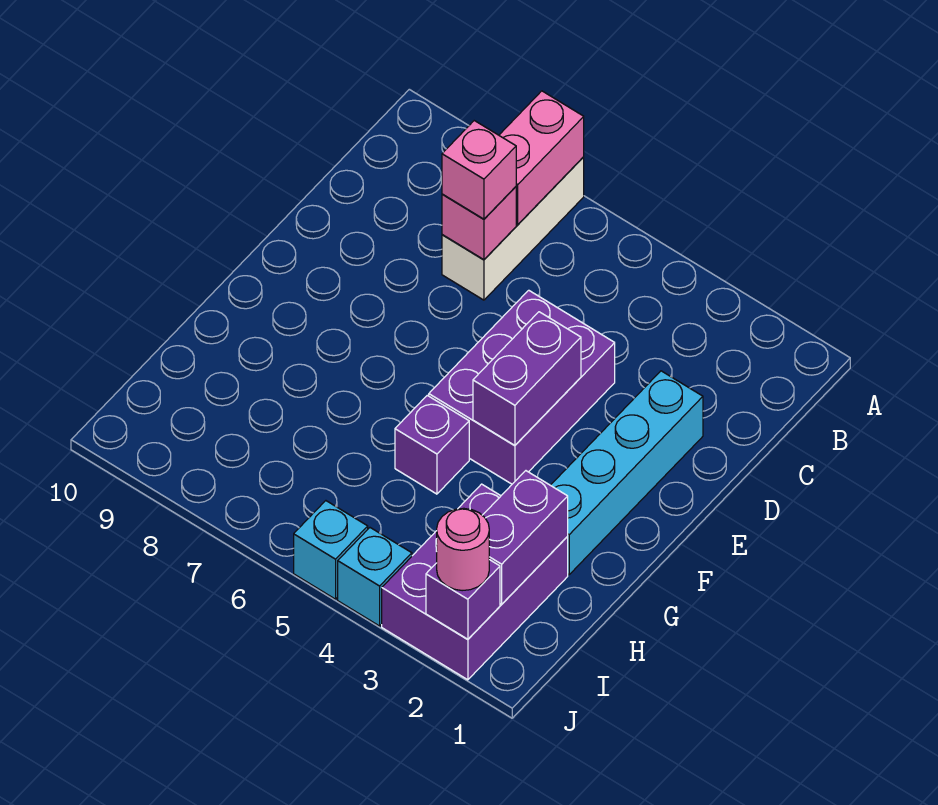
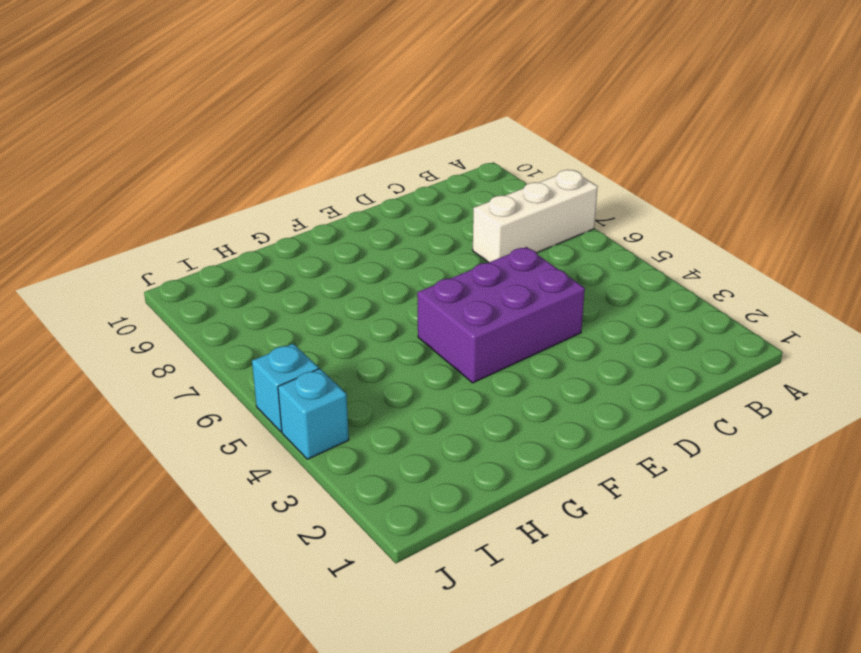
none -> cyan 1x4 brick [551,371,703,574]
none -> purple 1x1 brick [395,395,469,494]
none -> purple 2x3 brick [382,484,568,680]

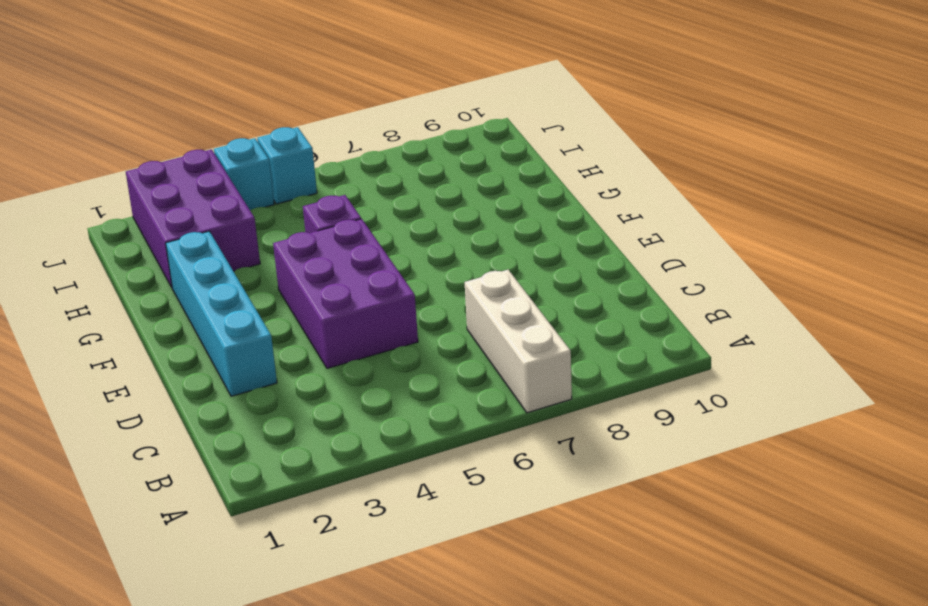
none -> pink 1x2 brick [499,91,584,224]
none -> pink 1x1 brick [442,187,516,260]
none -> purple 1x2 brick [473,312,581,445]

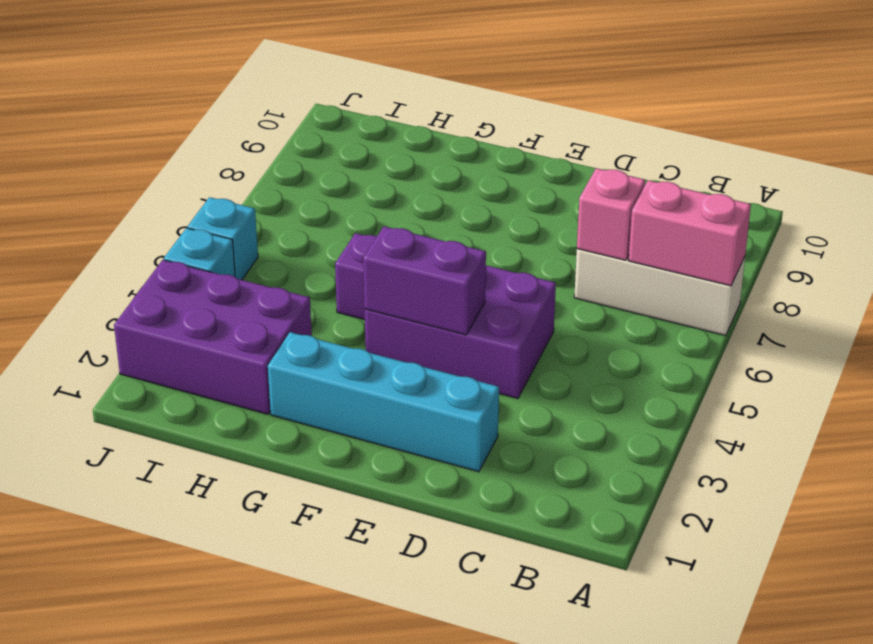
none -> purple 1x2 brick [482,471,568,604]
none -> purple 1x1 brick [426,560,500,639]
none -> pink 1x1 brick [442,121,516,219]

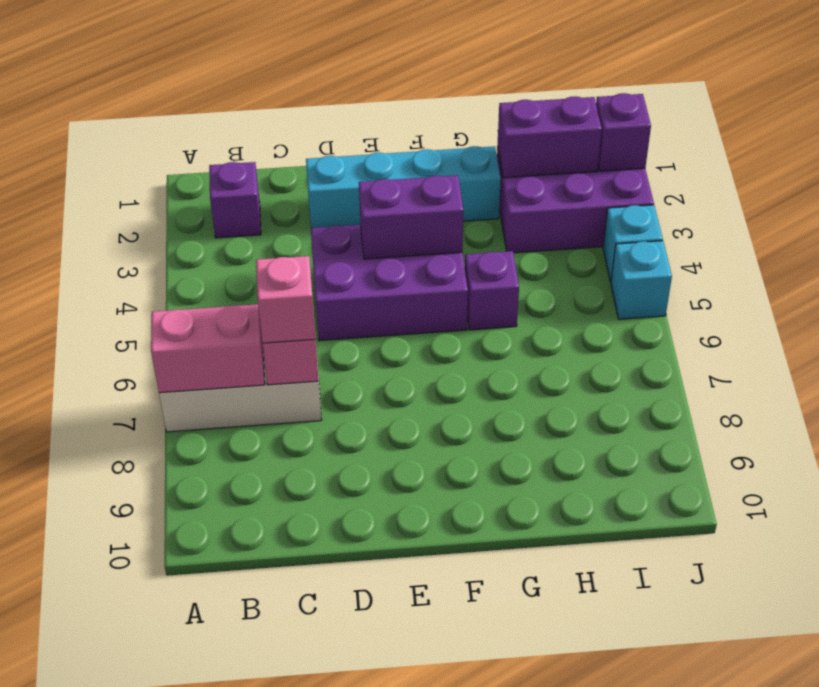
purple 1x1 brick [209,162,261,238] -> none
none -> pink 1x1 round brick [437,508,489,591]

